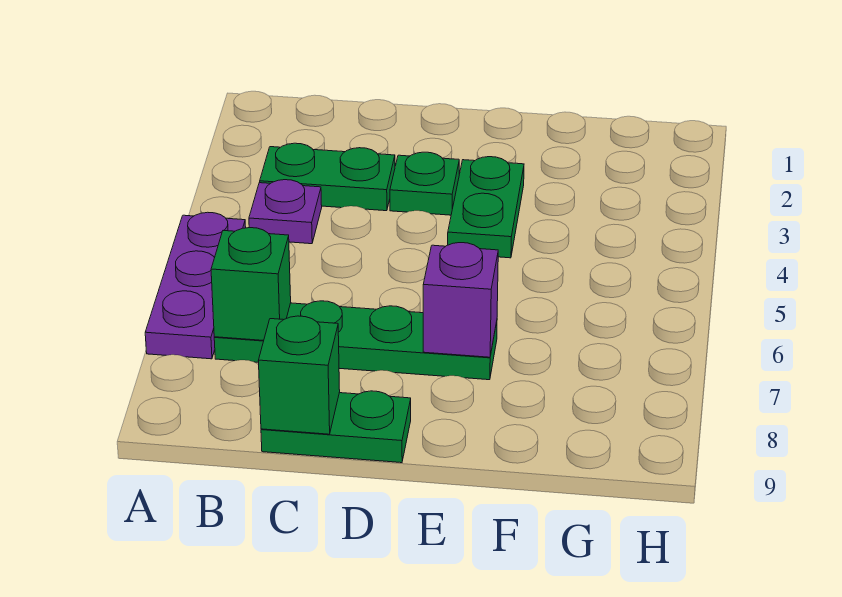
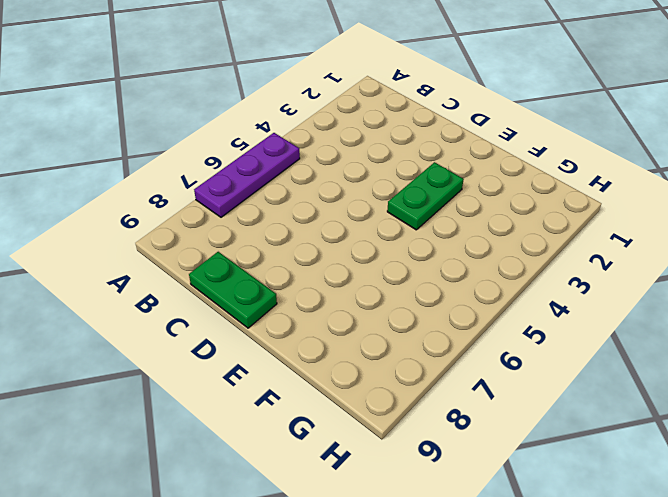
none -> green 1x2 plate [260,143,395,211]
none -> purple 1x1 plate [249,180,322,244]

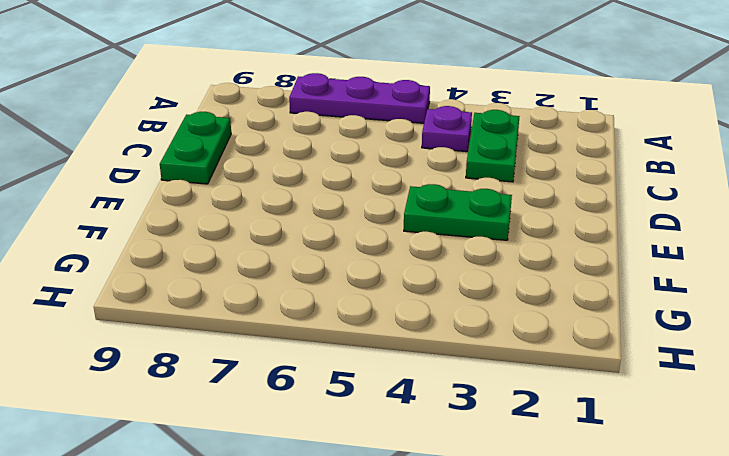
none -> green 1x4 plate [214,301,497,380]
none -> green 1x1 plate [390,152,459,215]

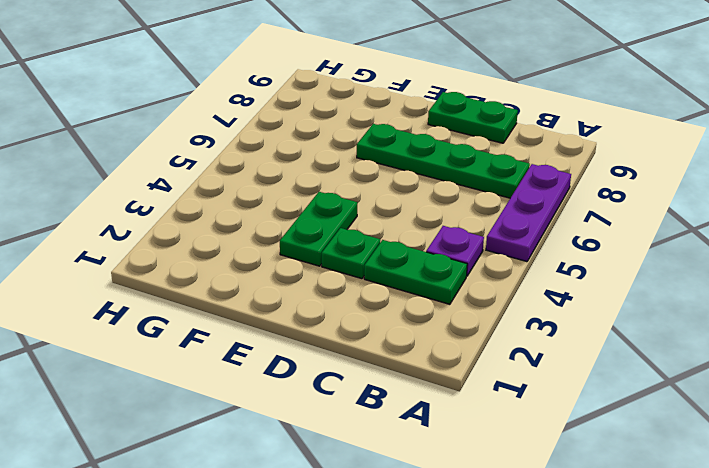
none -> green 1x1 brick [211,228,291,341]
none -> green 1x1 brick [259,316,340,434]

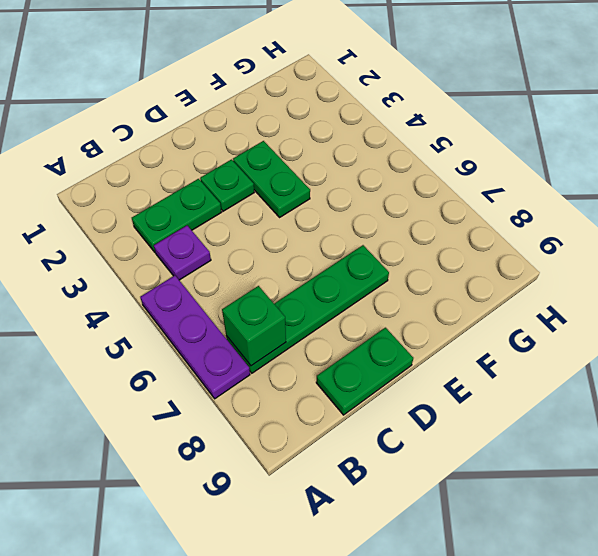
none -> green 1x1 brick [259,316,340,434]
none -> purple 1x1 brick [423,243,498,357]

